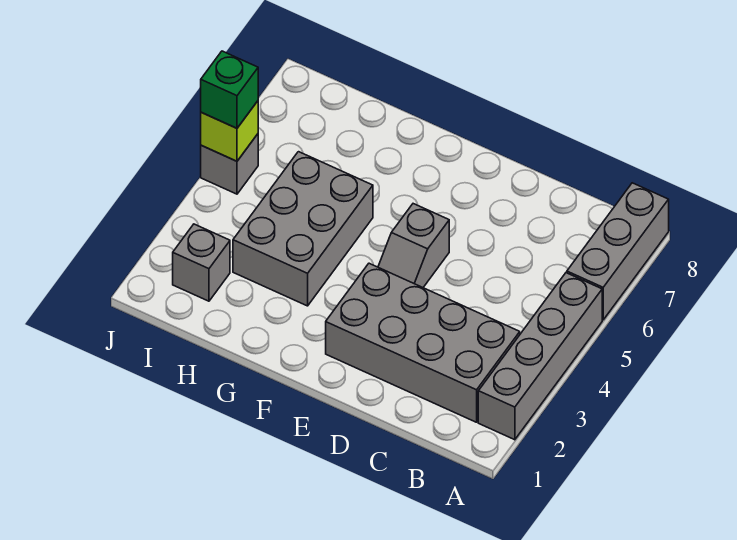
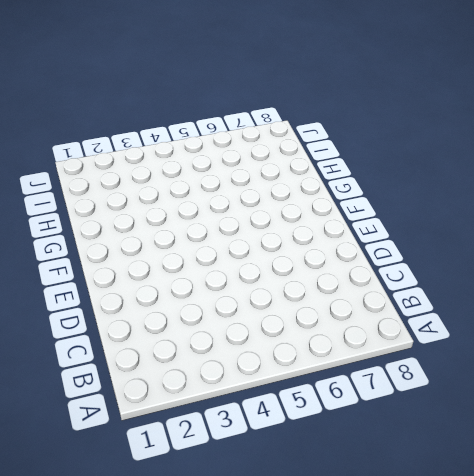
none -> grey 1x4 brick [478,273,602,440]
none -> grey 1x3 brick [567,183,669,320]

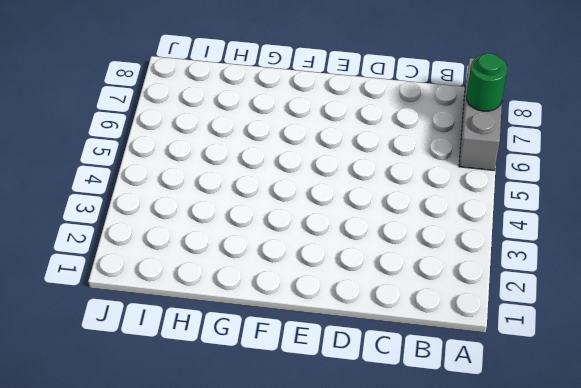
green 1x1 round brick [466,53,507,111] -> none
none -> grey 1x4 brick [478,273,602,440]
none -> grey 2x4 brick [326,263,520,422]

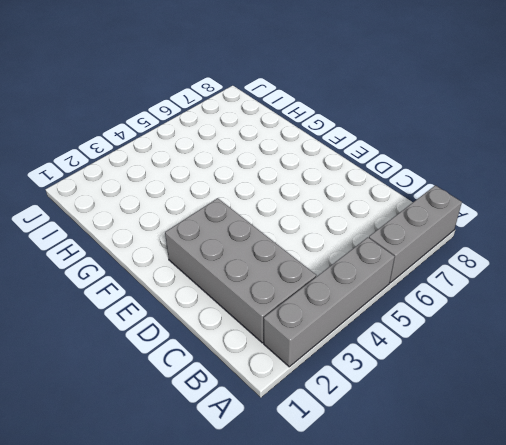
none -> grey 1x2 slope [378,204,449,287]
none -> grey 2x3 brick [233,152,373,306]

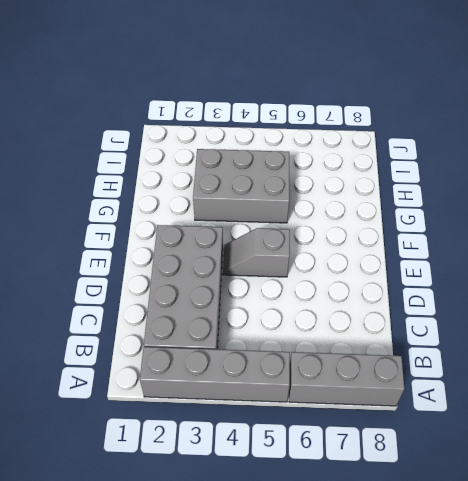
none -> grey 1x1 brick [173,224,230,301]
none -> grey 1x1 brick [201,134,258,194]

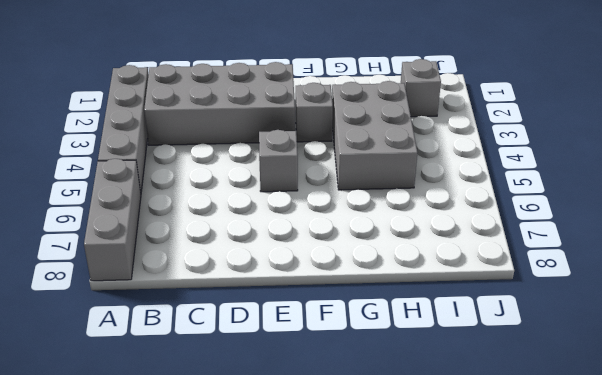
grey 1x1 brick [296,83,333,142] -> grey 1x1 brick moved to [201,134,258,194]
none -> lime 1x1 brick [201,101,258,161]
none -> green 1x1 brick [201,51,258,128]

